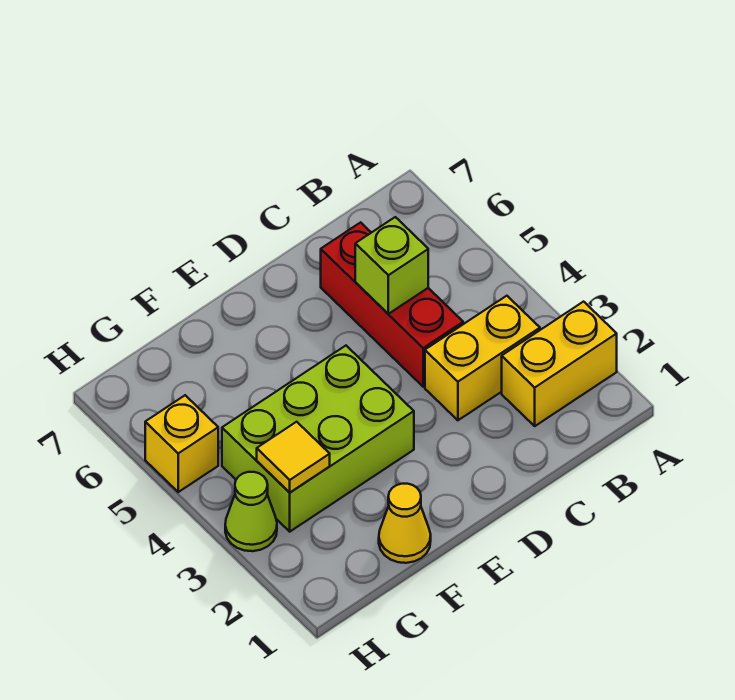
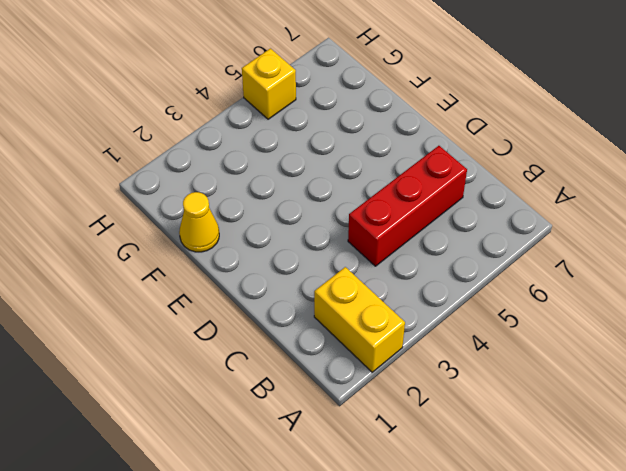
none -> yellow 1x2 brick [425,296,540,420]
none -> lime 2x3 brick [222,346,414,532]

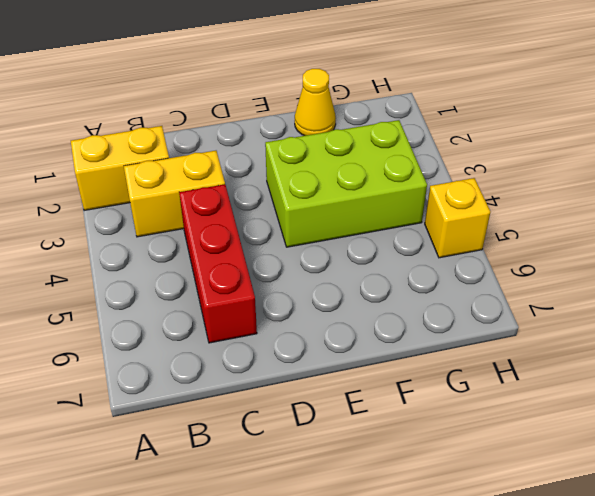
none -> lime 1x1 cone [225,472,277,551]
none -> lime 1x1 brick [355,217,428,314]

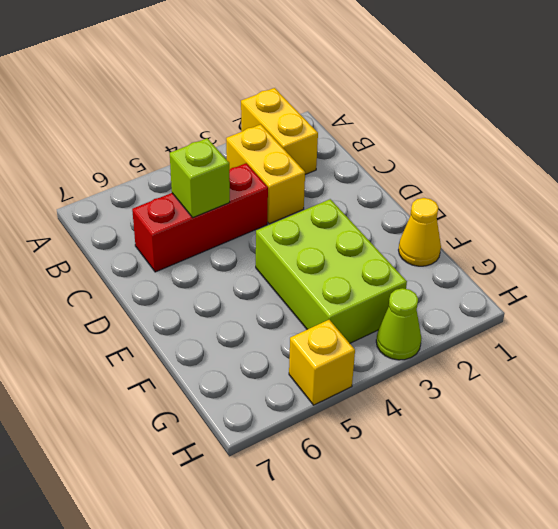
none -> yellow 1x1 tile [257,422,330,493]

